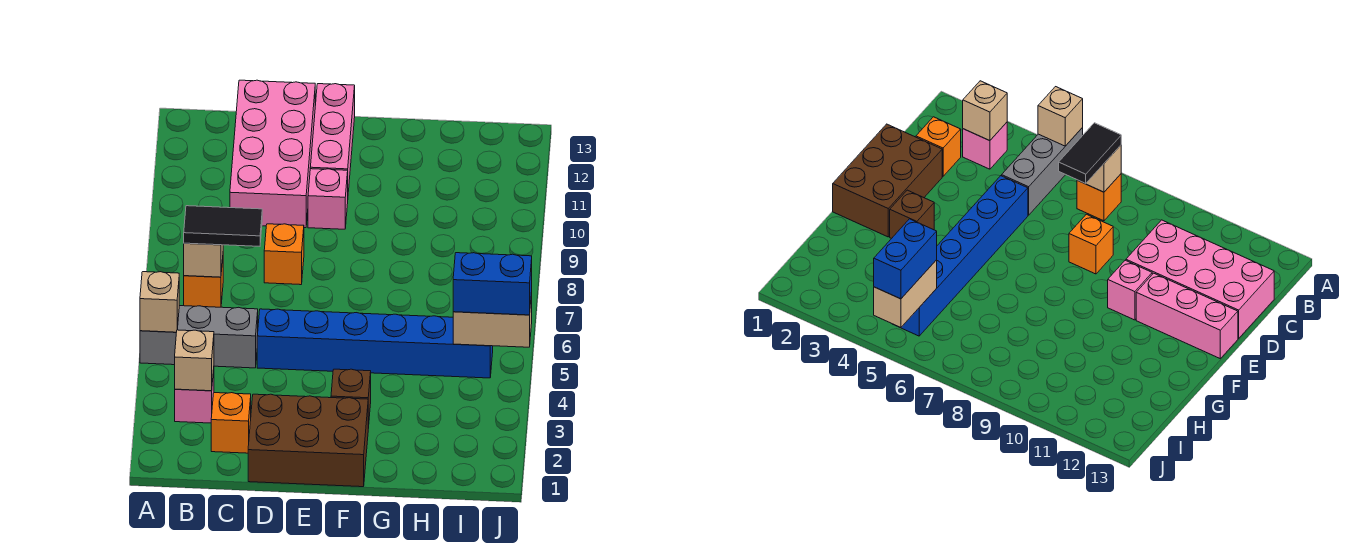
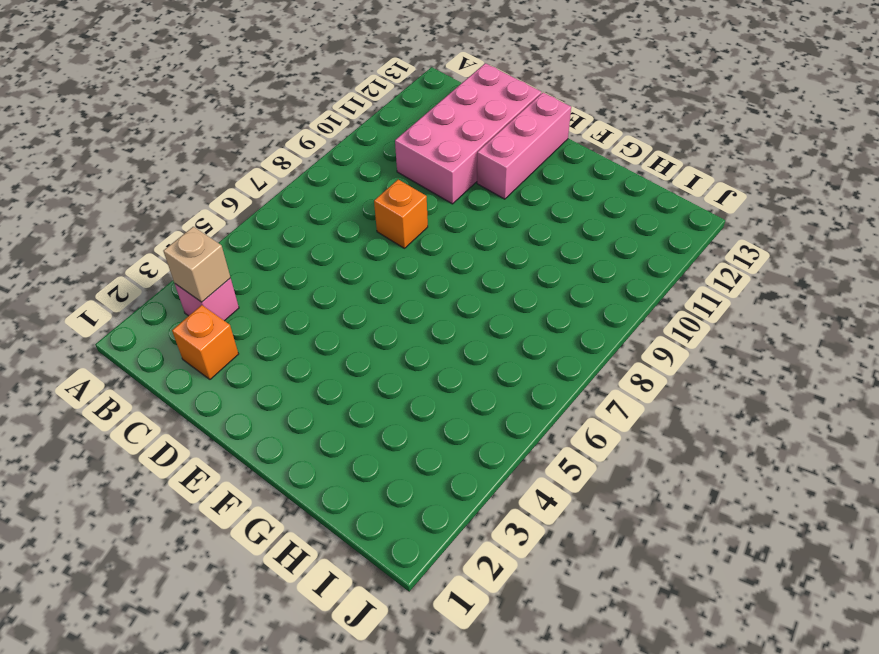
none -> grey 1x3 brick [140,306,258,368]
none -> orange 1x1 brick [184,259,223,307]
none -> brown 2x3 brick [248,394,368,487]

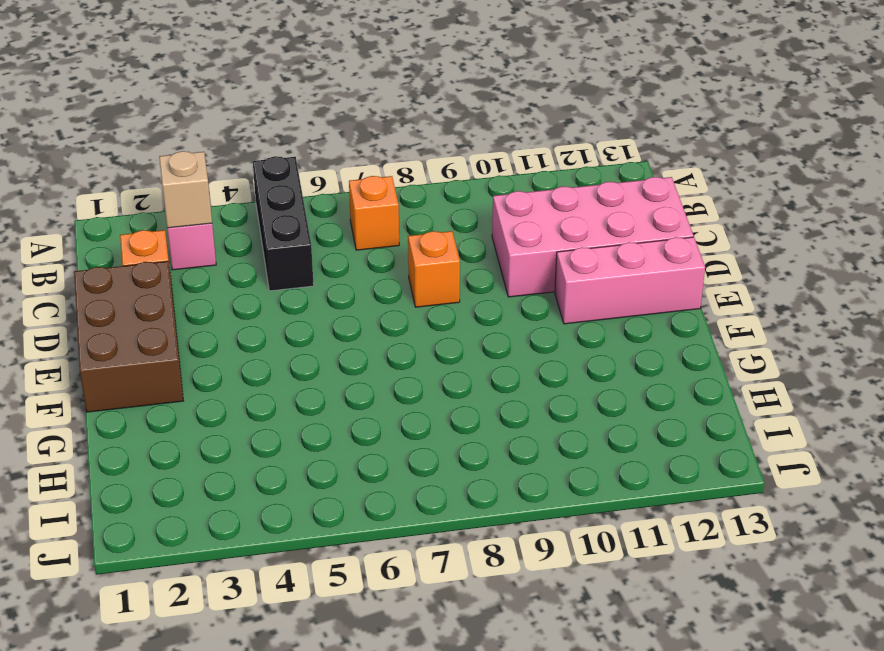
black 1x3 brick [253,156,314,291] -> grey 1x3 brick [140,306,258,368]
none -> blue 1x6 brick [257,309,493,378]
none -> pink 1x1 brick [308,169,348,229]
none -> brown 1x1 brick [331,369,371,428]

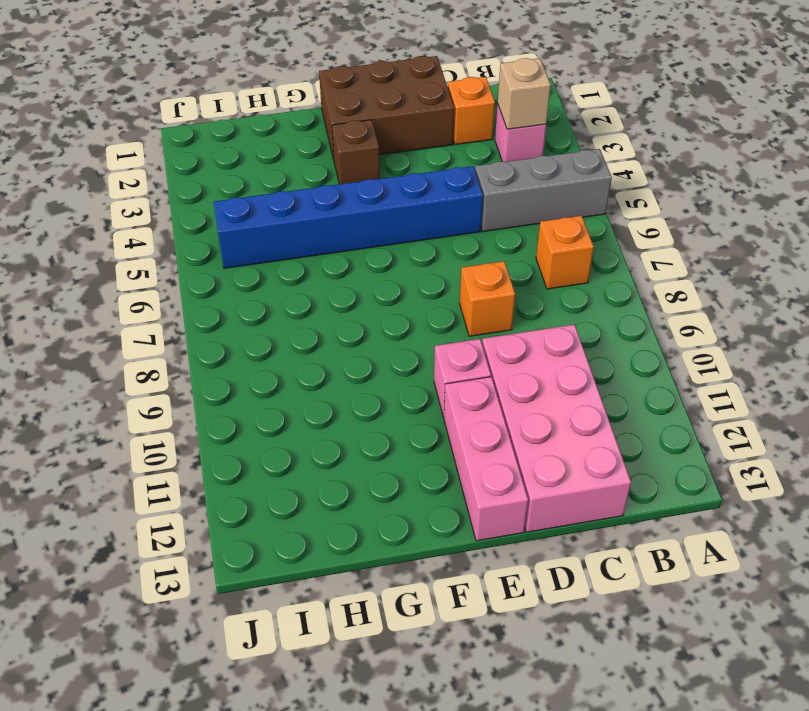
none -> tan 1x1 brick [140,272,179,332]
none -> tan 1x1 brick [184,243,223,277]
none -> tan 1x2 brick [453,293,532,347]

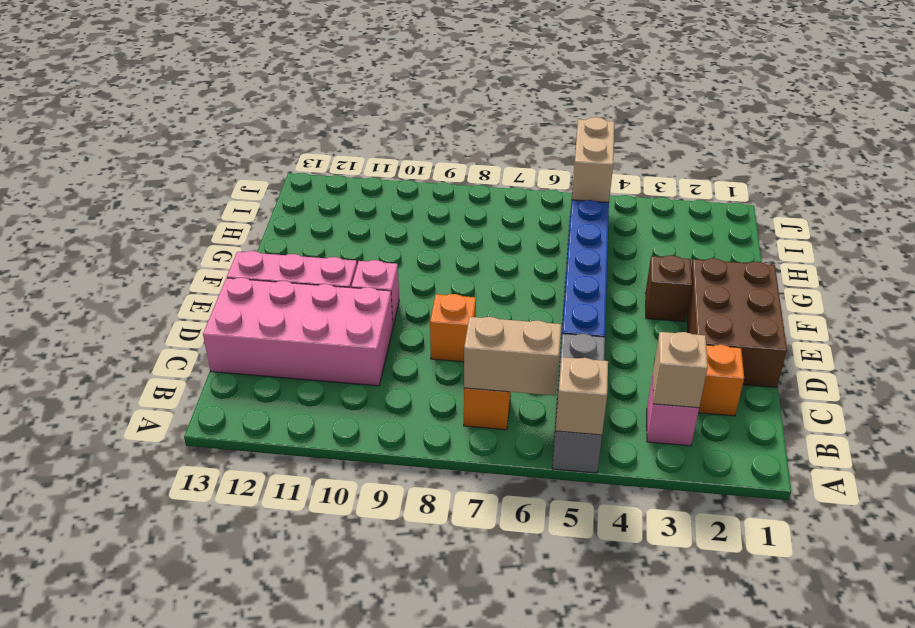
tan 1x2 brick [464,317,561,396] -> tan 1x1 brick [184,243,223,277]
none -> black 1x2 tile [184,206,262,246]
none -> blue 1x2 brick [453,253,532,315]

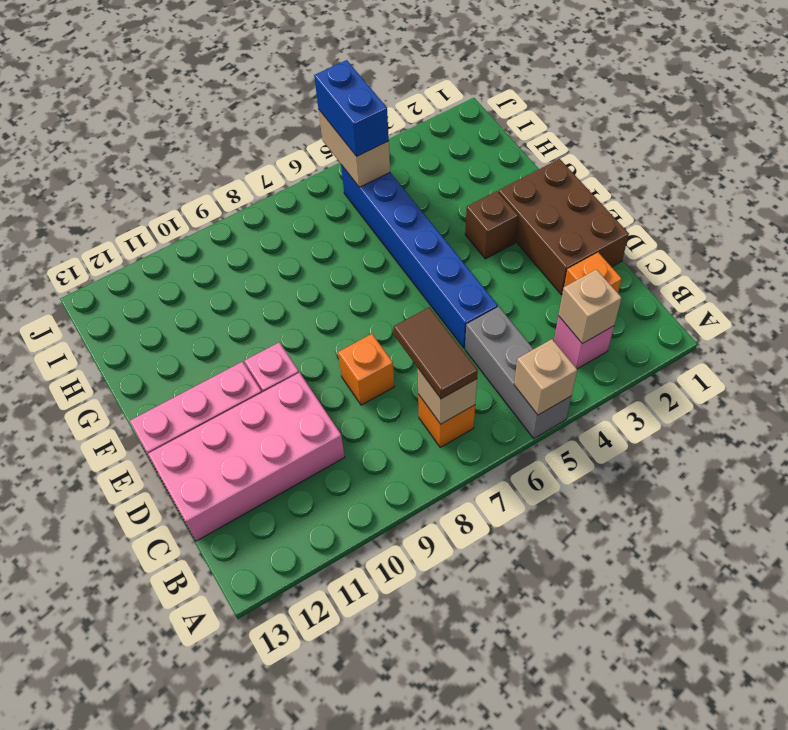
brown 1x2 tile [394,307,478,399] -> black 1x2 tile [184,206,262,246]

